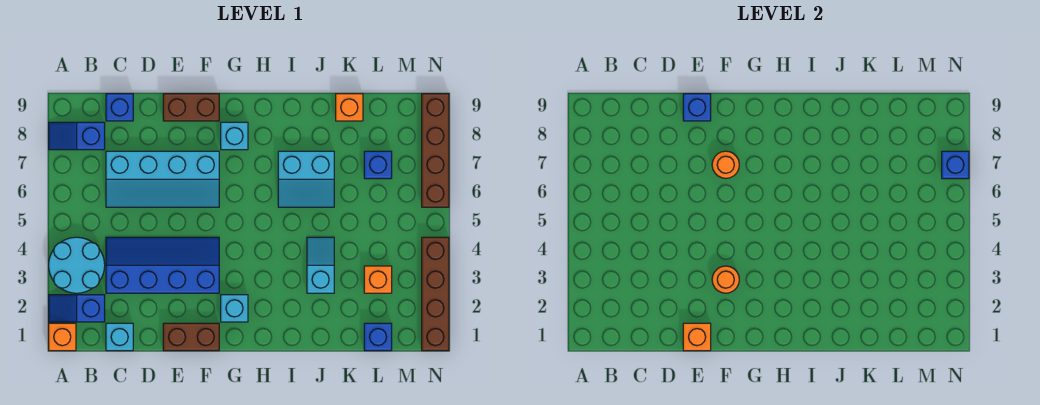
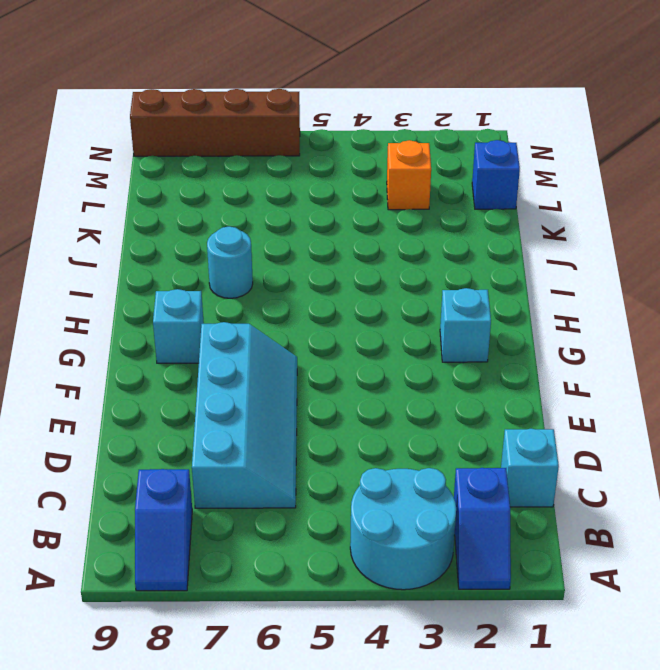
cyan 1x1 round brick [207,226,253,298] -> cyan 2x2 slope [278,151,334,207]
none -> orange 1x1 brick [49,323,76,351]
none -> blue 2x4 slope [106,237,219,293]
none -> blue 1x1 brick [106,94,133,121]

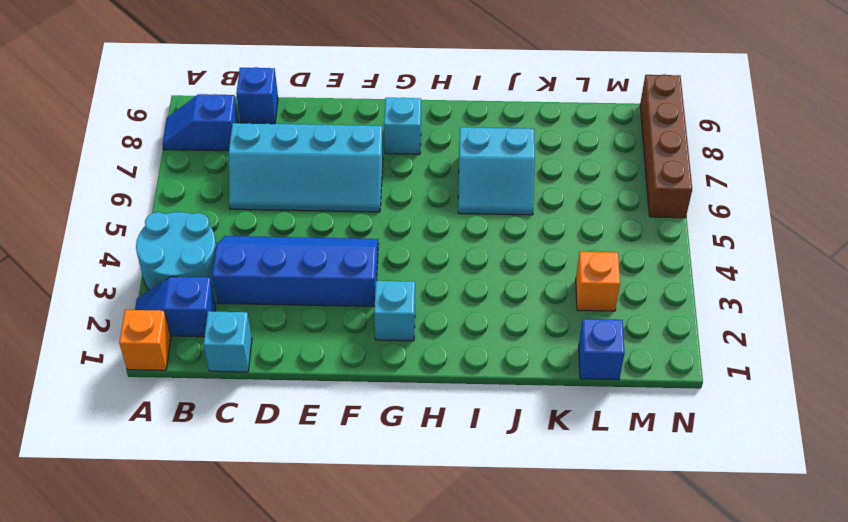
none -> brown 1x2 brick [163,323,219,351]
none -> brown 1x2 brick [163,94,219,121]
none -> cyan 1x2 slope [307,237,334,293]

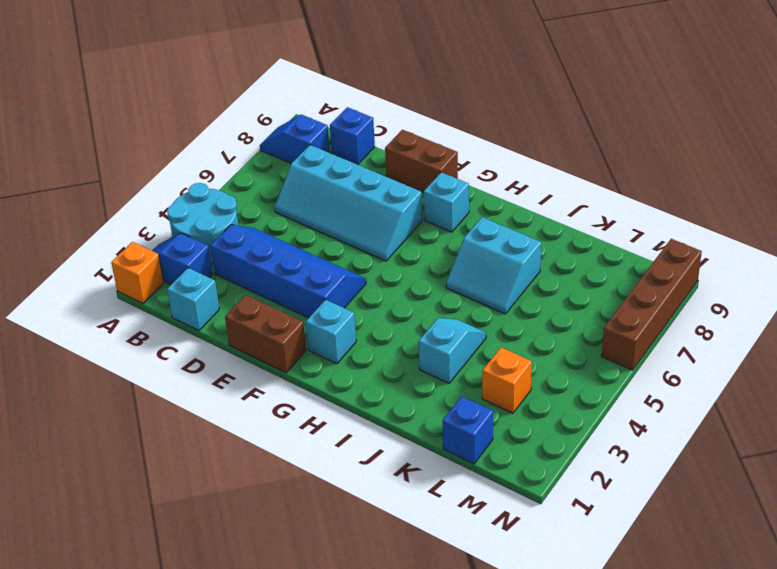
none -> orange 1x1 brick [336,94,363,121]
none -> blue 1x1 brick [364,151,392,179]
none -> brown 1x4 brick [422,237,449,351]

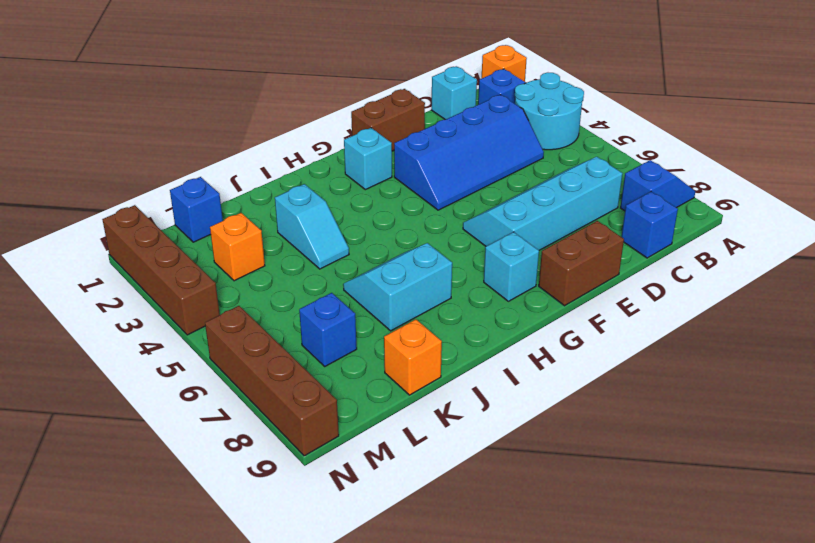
none -> orange 1x1 brick [683,323,711,351]
none -> blue 1x1 brick [683,94,711,121]
none -> orange 1x1 round brick [712,266,739,293]

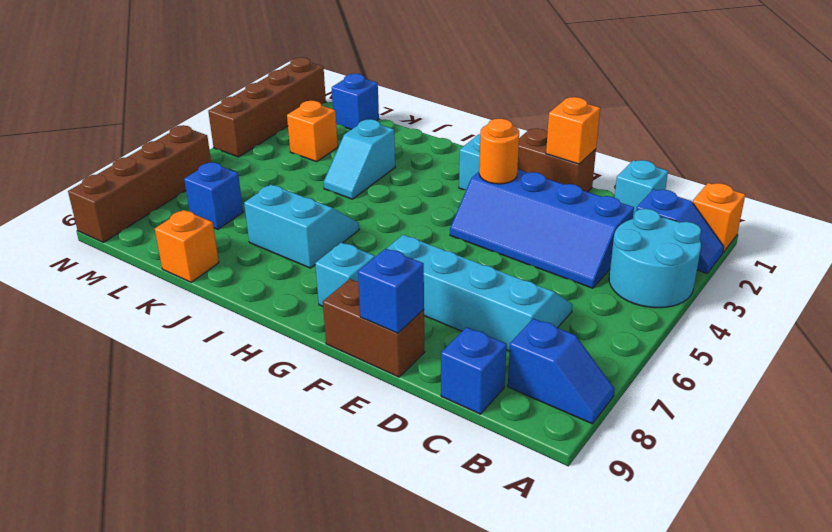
none -> orange 1x1 round brick [712,151,739,178]
none -> blue 1x1 brick [942,151,969,179]

